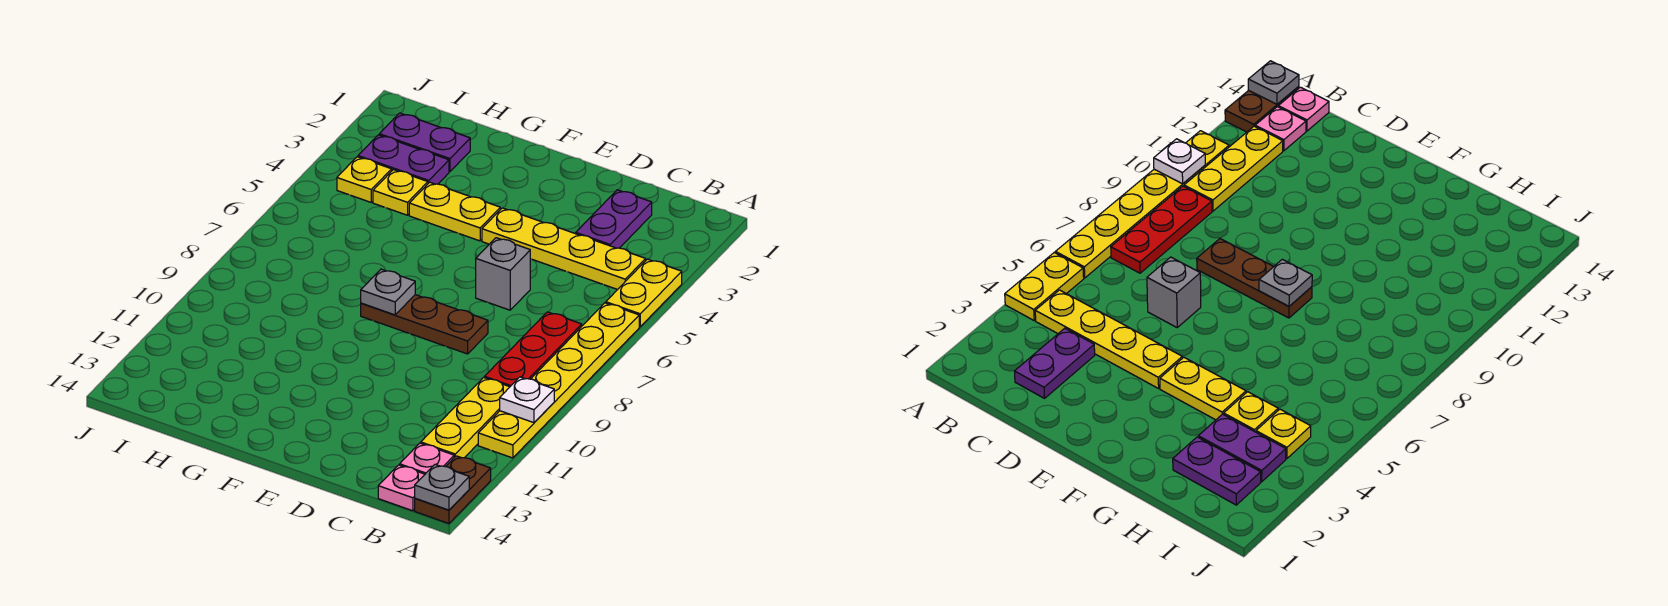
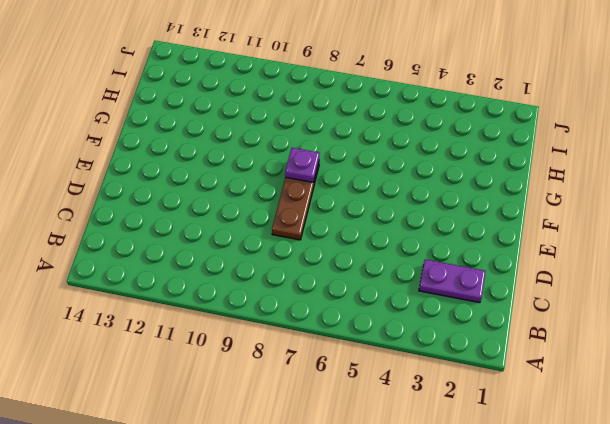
purple 1x1 plate [285,148,320,182] -> grey 1x1 plate [361,269,415,315]
none -> yellow 1x2 plate [606,259,682,327]
none -> yellow 1x6 plate [478,303,639,458]
none -> brown 1x2 plate [415,456,491,523]

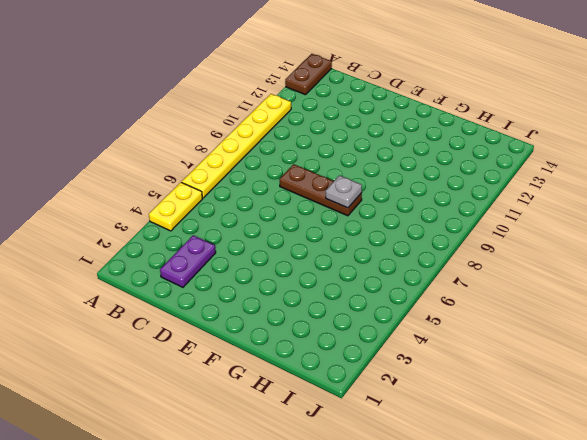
none -> yellow 1x4 plate [482,208,646,290]
none -> red 1x3 plate [484,312,582,387]
none -> yellow 1x3 plate [421,378,509,458]

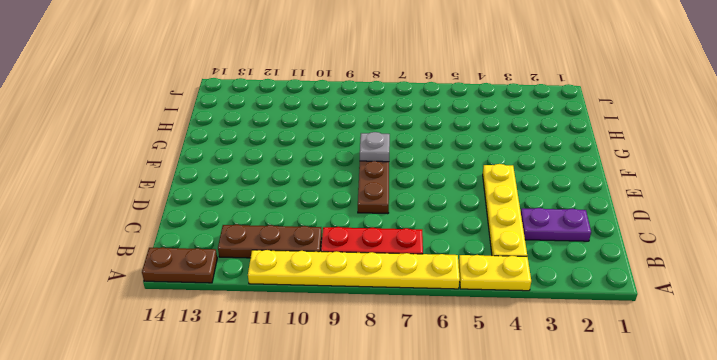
brown 1x3 plate [218,224,322,258] -> yellow 1x3 plate [421,378,509,458]
none -> pink 1x1 plate [400,443,454,474]
none -> pink 1x1 plate [378,465,425,511]
none -> grey 1x1 brick [476,238,530,310]

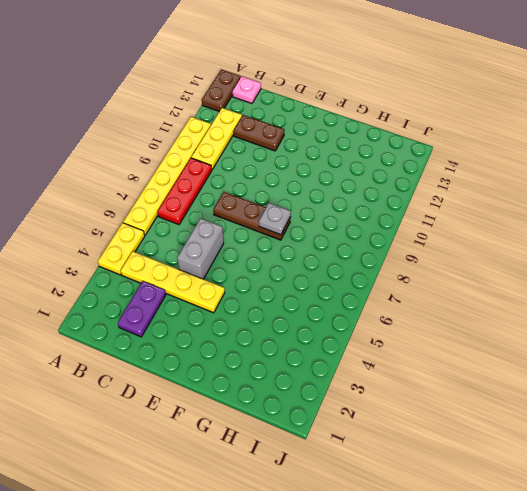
brown 1x2 plate [234,115,285,151] -> none
grey 1x2 brick [177,218,224,279] -> grey 1x1 brick [476,238,530,310]
none -> pink 1x1 plate [400,443,454,474]
none -> yellow 1x2 plate [409,182,500,241]
none -> purple 1x2 plate [379,113,470,172]

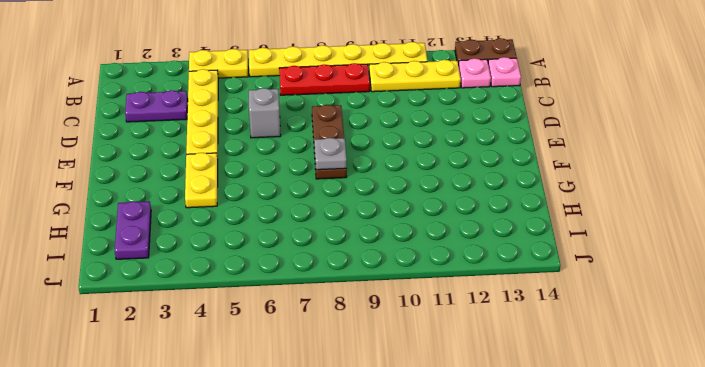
none -> purple 1x2 plate [358,135,449,184]
none -> yellow 1x1 plate [373,170,428,215]
none -> yellow 1x1 plate [337,157,392,202]

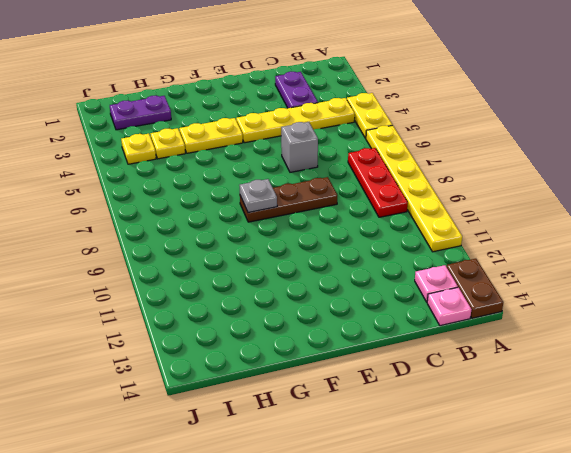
none -> yellow 1x3 plate [421,378,509,458]
none -> purple 1x2 plate [358,135,449,184]
none -> white 1x1 plate [500,377,554,423]

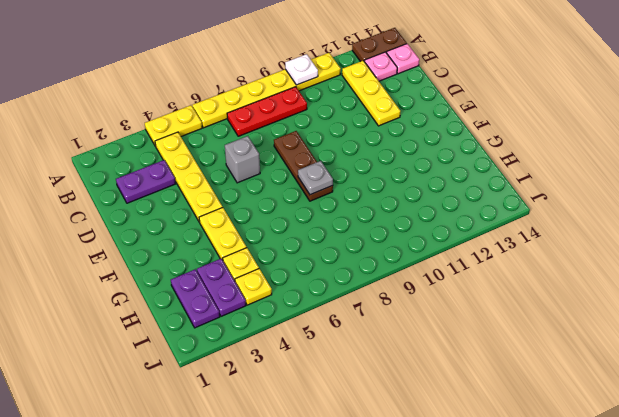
yellow 1x3 plate [342,61,401,126] -> yellow 1x3 plate turned to [421,378,509,458]
none -> grey 1x1 plate [415,464,469,510]

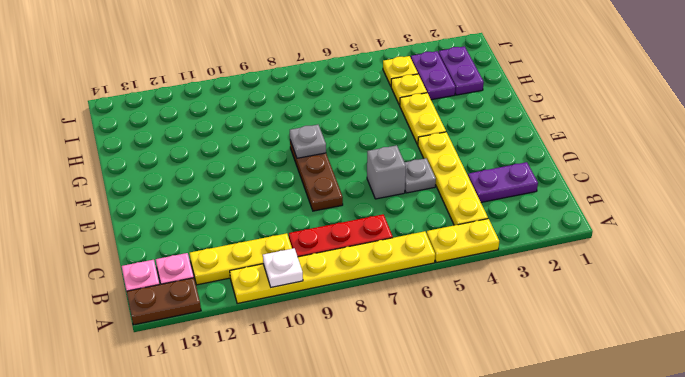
grey 1x1 plate [405,158,436,193] -> grey 1x1 plate moved to [415,464,469,510]

